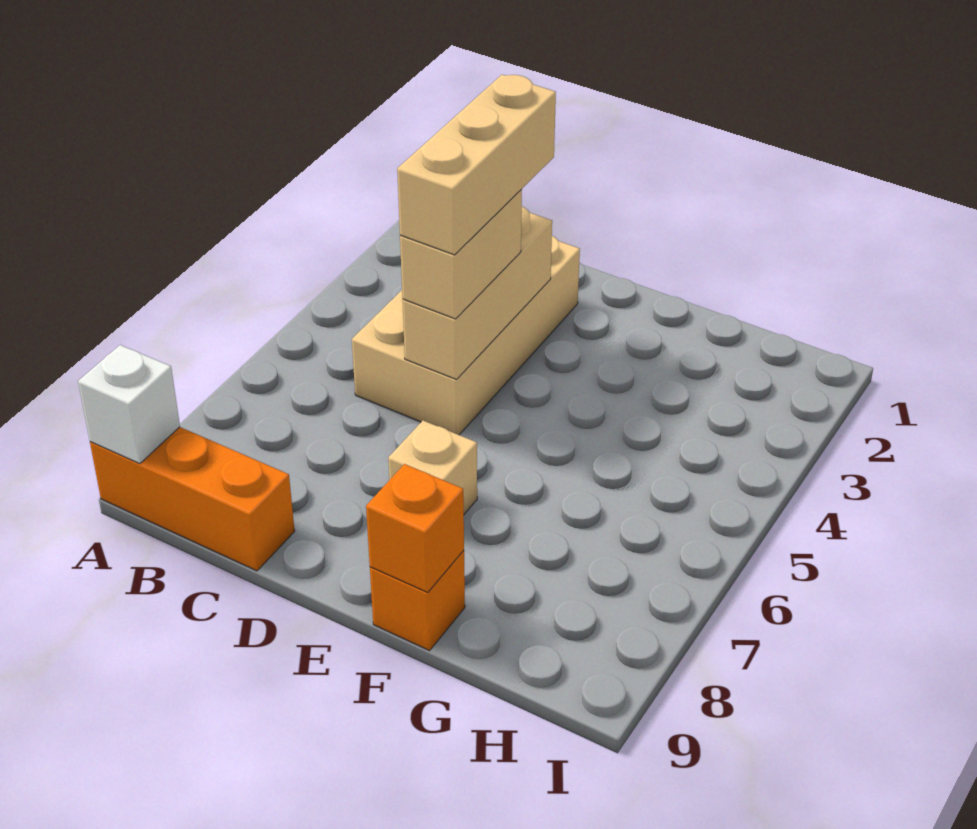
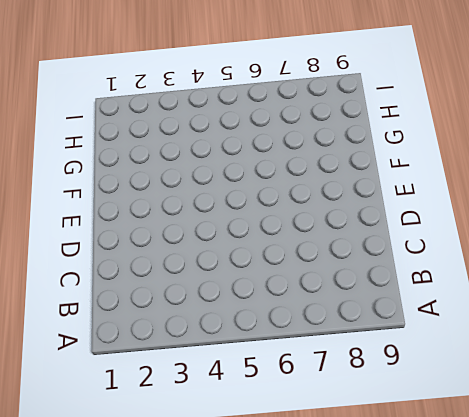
none -> orange 1x3 brick [90,427,295,571]
none -> tan 2x4 brick [352,236,580,435]

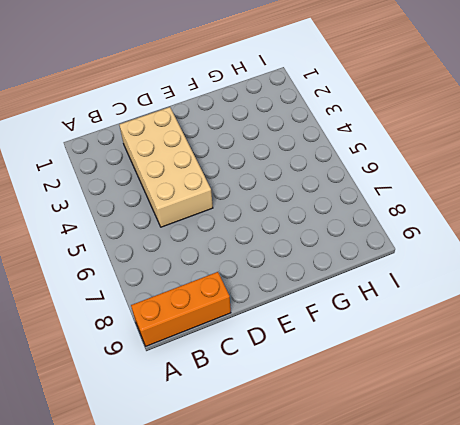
none -> tan 1x1 brick [388,421,477,514]
none -> orange 1x1 brick [370,550,465,651]

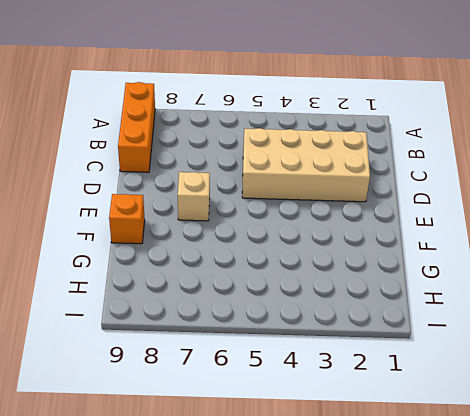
none -> white 1x1 brick [78,345,180,464]
none -> tan 1x3 brick [402,207,552,380]

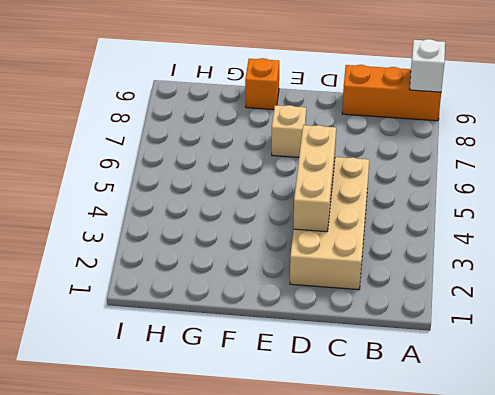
none -> orange 1x1 brick [366,464,464,592]
none -> tan 1x2 brick [400,189,522,319]

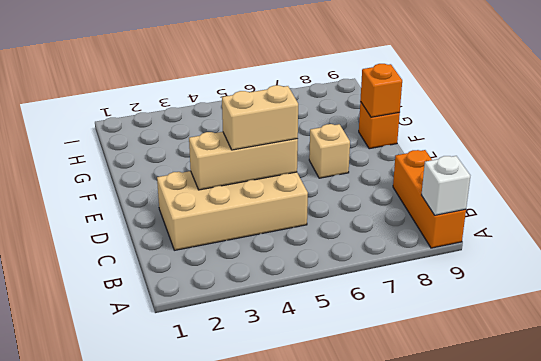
none -> tan 1x3 brick [397,75,556,255]

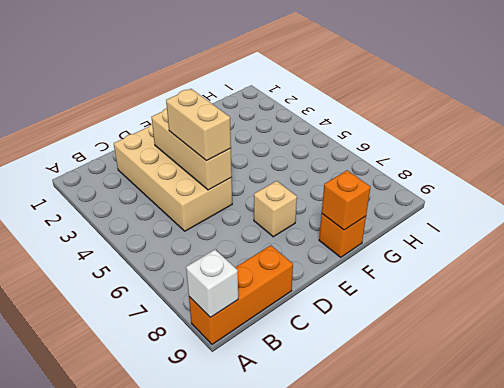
none -> tan 1x3 brick [397,75,556,255]

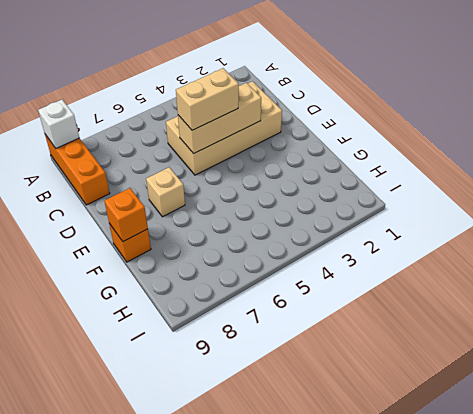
none -> tan 1x3 brick [397,75,556,255]

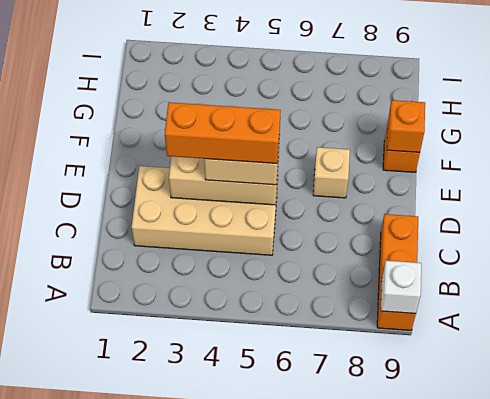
orange 1x3 brick [165,102,281,163] -> tan 1x3 brick [397,75,556,255]

